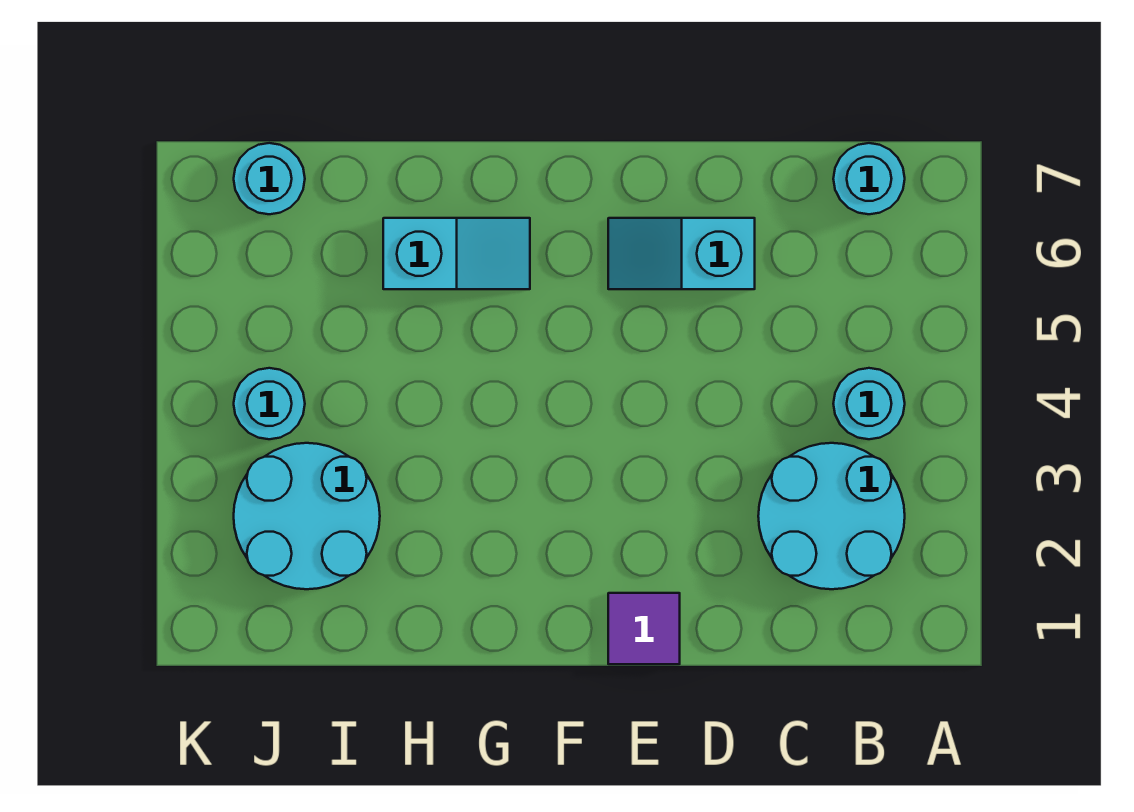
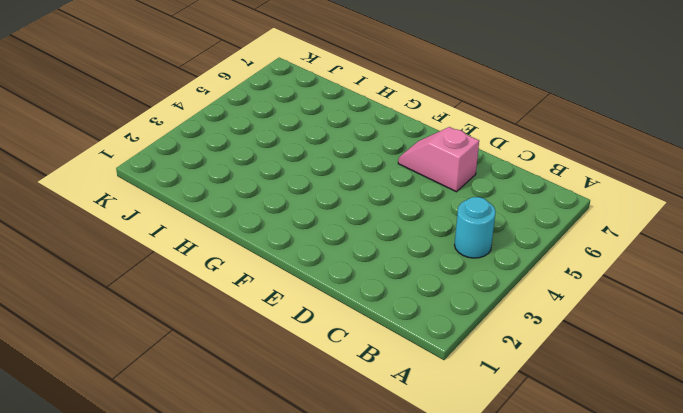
pink 1x2 slope [398,127,479,192] -> cyan 1x2 slope [608,218,755,289]
none -> cyan 2x2 round brick [758,443,905,589]
none -> cyan 1x1 round brick [833,143,905,214]

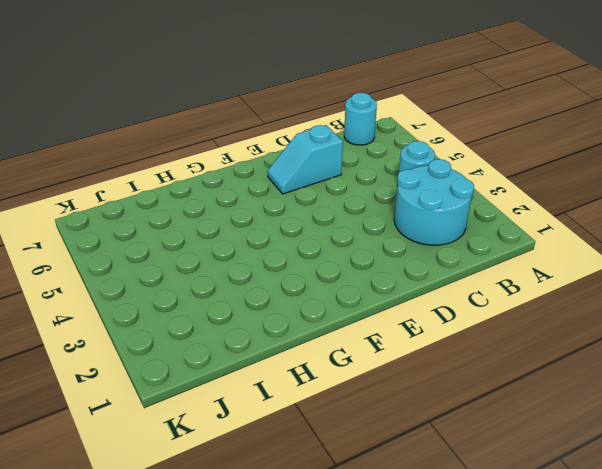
none -> purple 1x1 tile [608,593,680,664]
none -> cyan 1x2 slope [383,218,530,289]

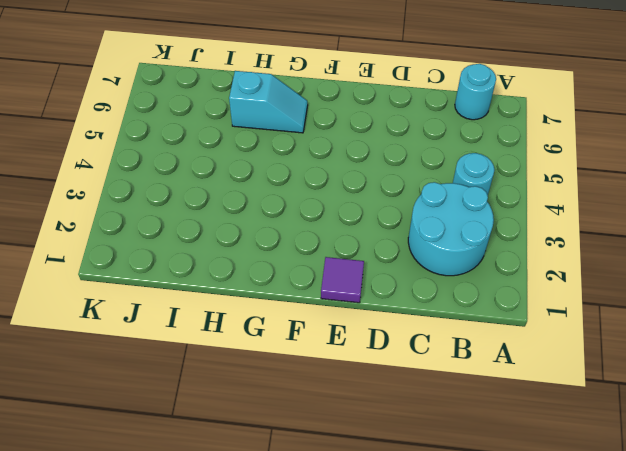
none -> cyan 1x2 slope [608,218,755,289]
none -> cyan 2x2 round brick [234,443,380,589]

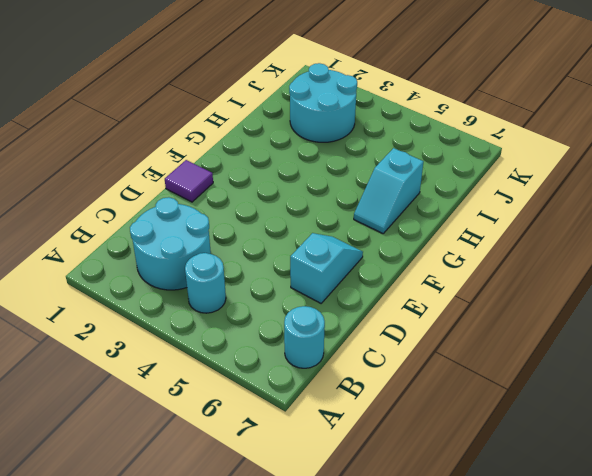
none -> cyan 1x1 round brick [234,368,305,439]
none -> cyan 1x1 round brick [234,143,305,214]

